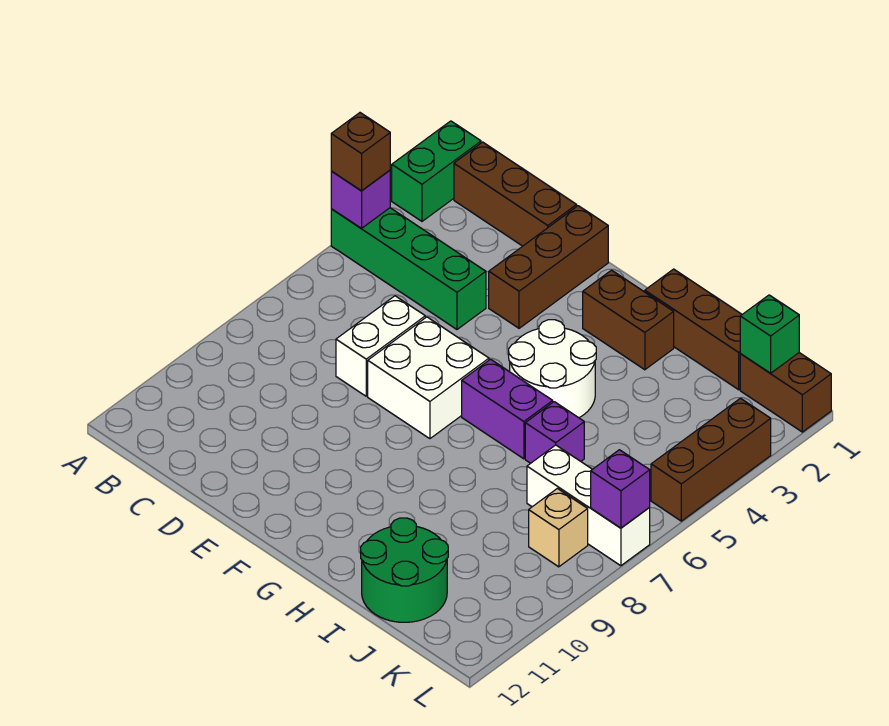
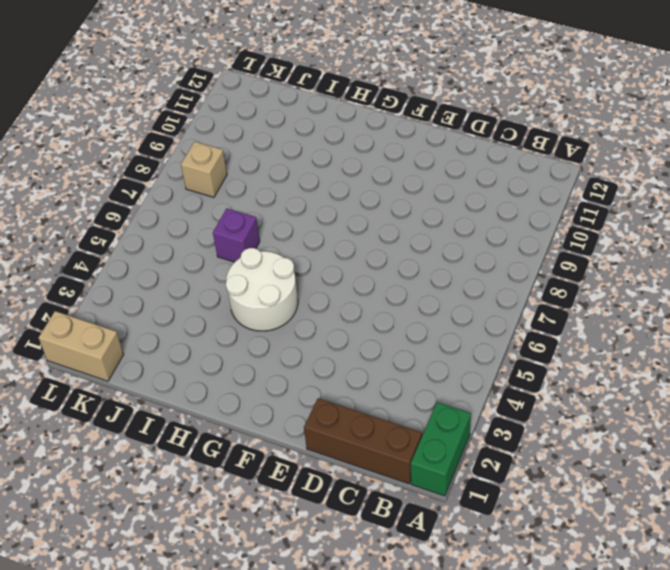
tan 1x2 brick [39,311,124,381] -> brown 1x2 brick [740,353,831,432]
none -> green 1x4 brick [331,208,486,329]
none -> white 1x2 brick [336,296,425,396]
none -> brown 1x3 brick [489,206,608,328]

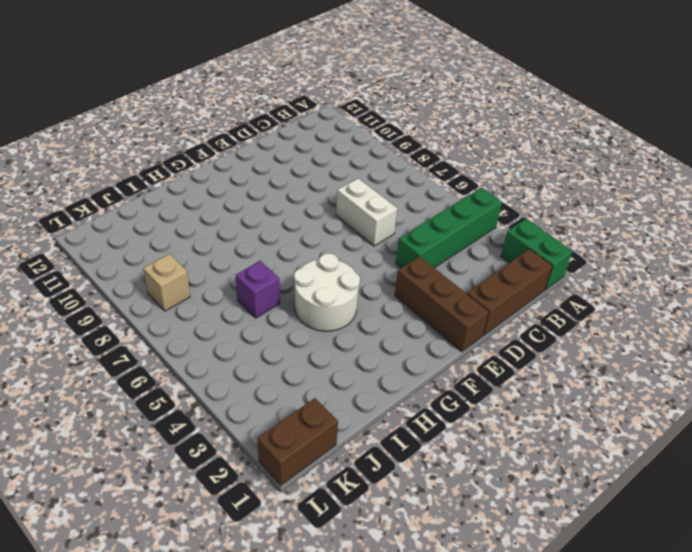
none -> white 2x2 brick [368,317,489,439]
none -> brown 1x2 brick [583,270,674,370]
none -> purple 1x2 brick [462,359,553,459]

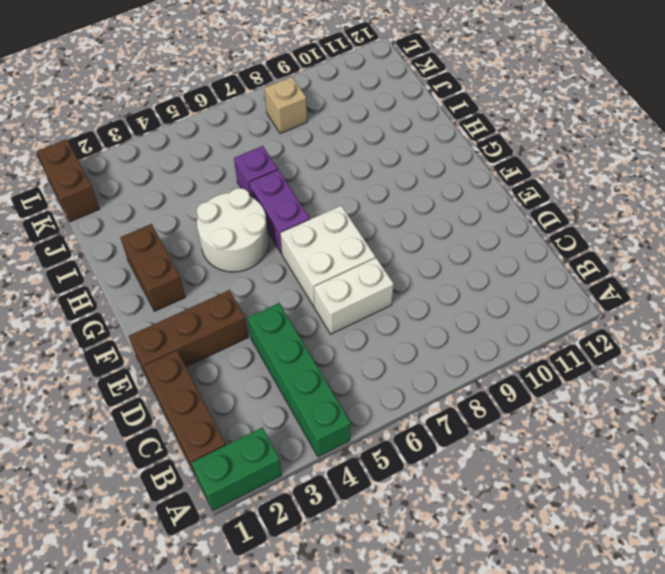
none -> brown 1x3 brick [645,269,742,390]
none -> green 2x2 round brick [361,518,448,622]
none -> white 1x3 brick [527,445,650,566]

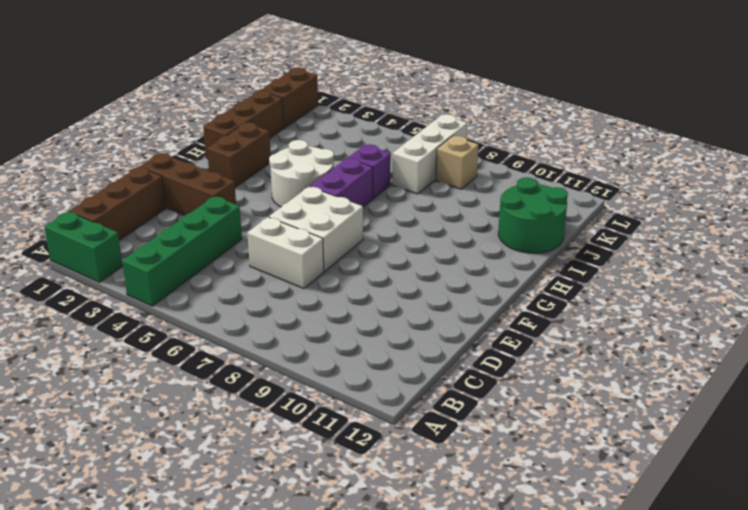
none -> brown 1x3 brick [651,398,771,521]
none -> purple 1x1 brick [331,170,390,228]
none -> green 1x1 brick [740,295,799,373]

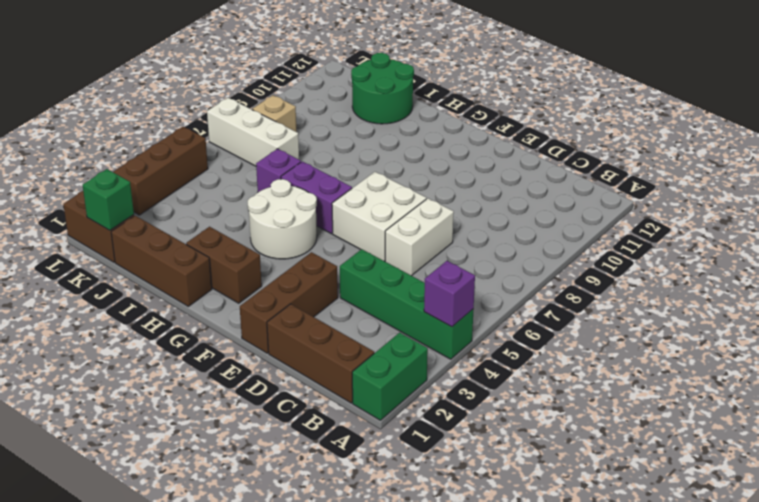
none -> purple 1x1 brick [591,450,650,528]
none -> brown 1x1 brick [331,113,390,191]

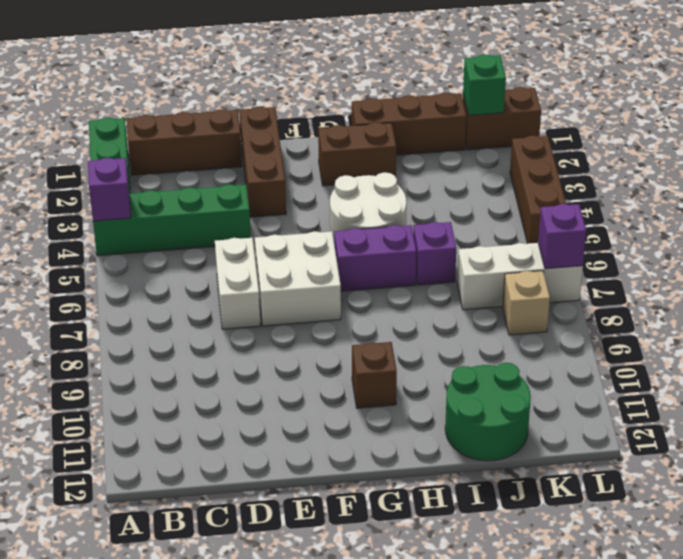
brown 1x1 brick [352,342,397,408] -> brown 1x1 brick moved to [331,113,390,191]

